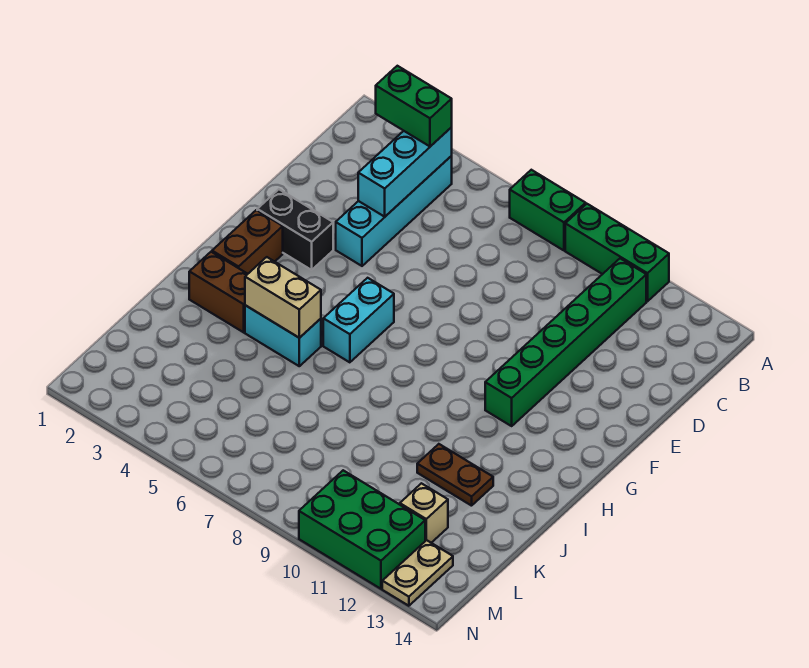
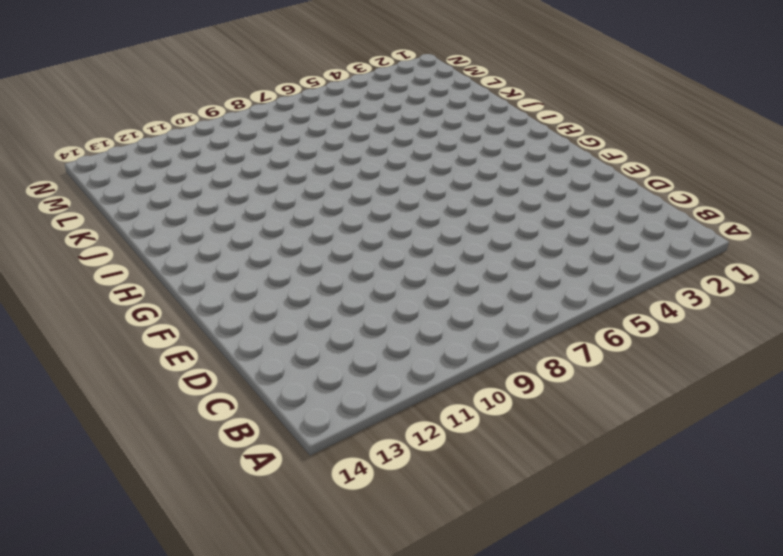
none -> green 1x2 brick [510,170,586,250]
none -> green 1x3 brick [565,204,669,301]
none -> cyan 1x4 brick [336,156,452,266]

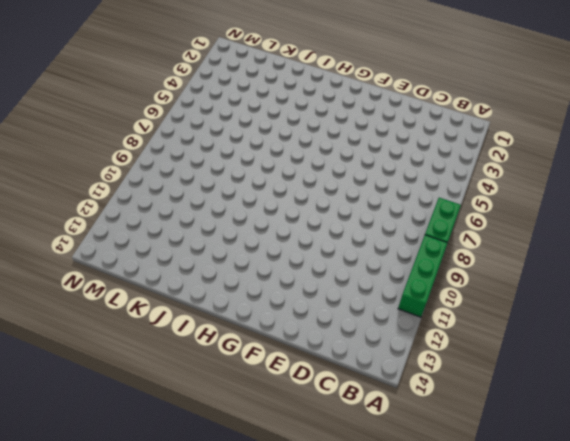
none -> cyan 1x4 brick [336,156,452,266]
none -> green 1x6 brick [485,259,646,426]
none -> black 1x2 brick [257,189,333,270]

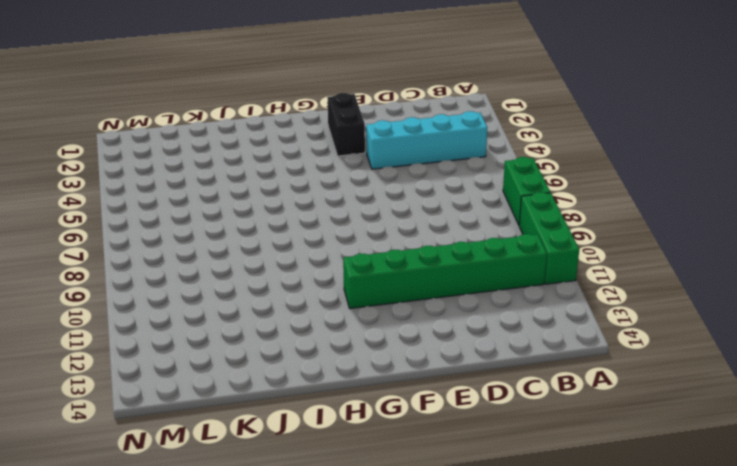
none -> brown 1x2 brick [212,210,283,274]
none -> cyan 1x2 brick [323,278,394,362]
none -> brown 1x2 brick [189,252,247,332]

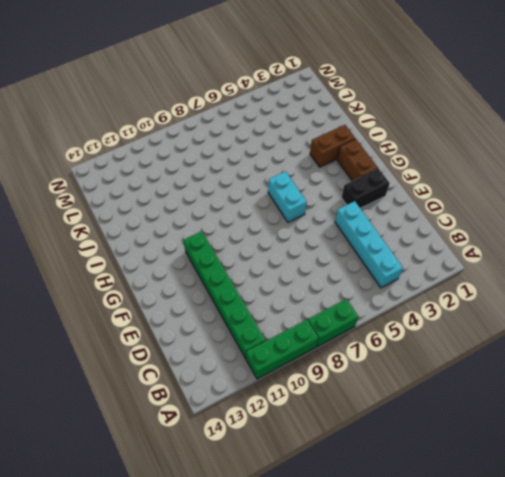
none -> cyan 1x2 brick [245,305,321,366]
none -> brown 1x2 plate [417,444,493,506]
none -> tan 1x1 brick [400,483,448,543]

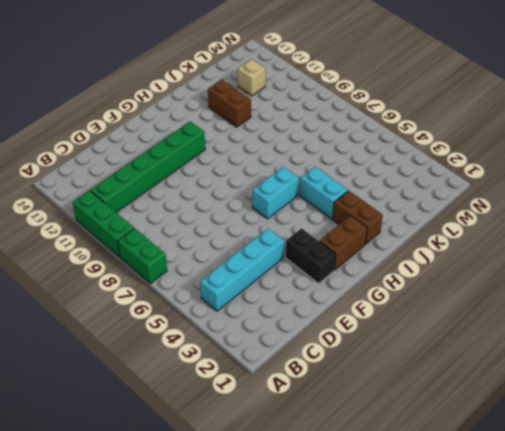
brown 1x2 brick [208,79,251,127] -> brown 1x2 plate [417,444,493,506]
none -> green 2x3 brick [299,470,425,589]
none -> tan 1x2 plate [382,540,453,606]
none -> cyan 1x3 brick [358,127,452,217]

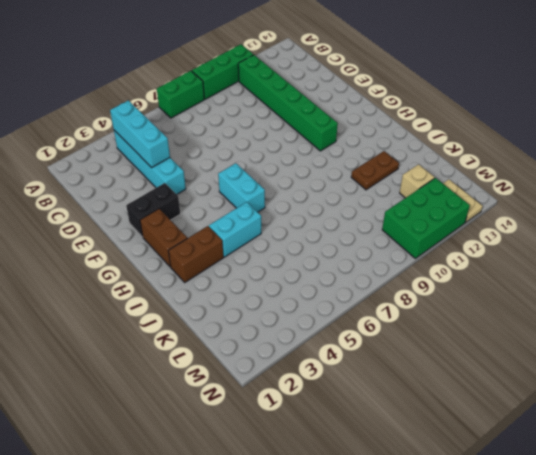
none -> tan 1x2 brick [245,257,321,338]
none -> green 1x2 brick [376,66,452,146]

